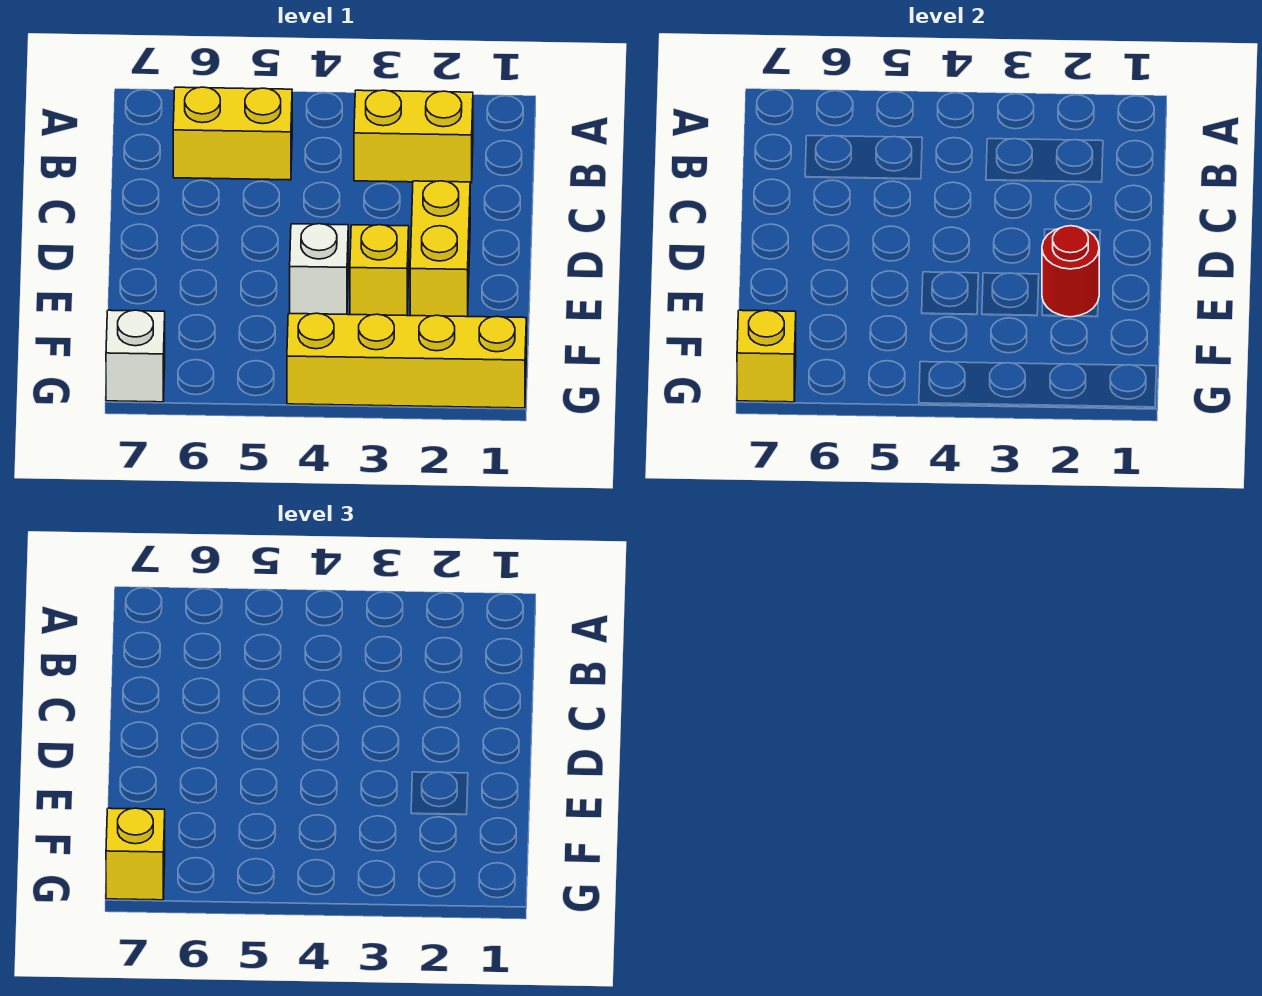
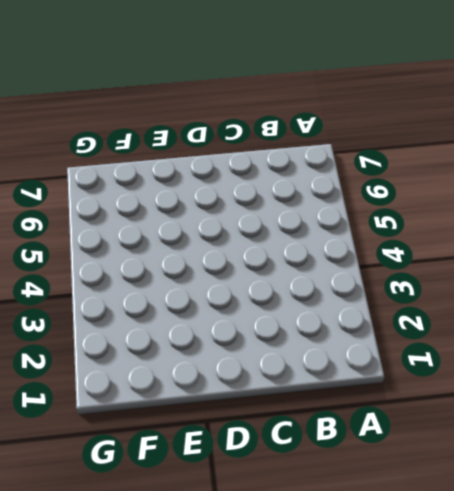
none -> yellow 1x2 brick [354,90,473,183]
none -> yellow 1x2 brick [173,87,292,180]

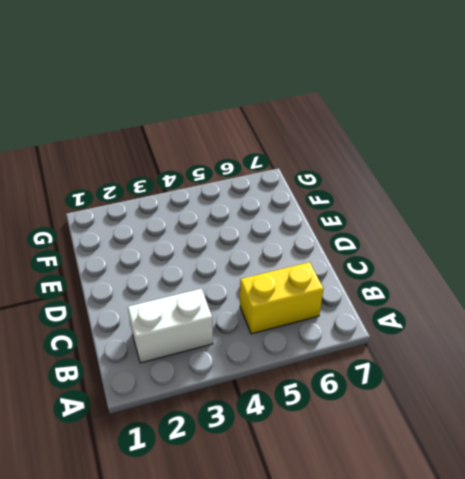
white 1x2 brick [128,289,213,363] -> yellow 1x2 brick [354,90,473,183]
none -> yellow 1x2 brick [410,181,470,317]
none -> yellow 1x1 brick [350,225,409,316]

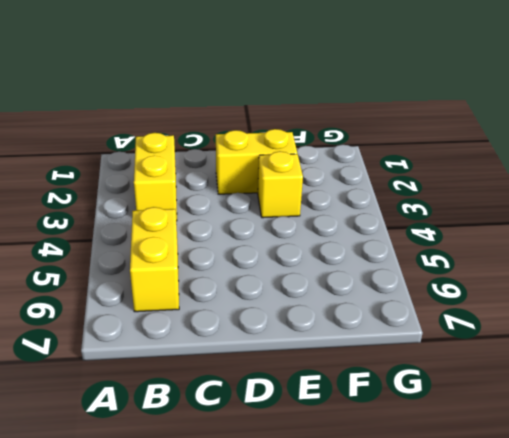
none -> white 1x1 brick [290,224,348,314]
none -> yellow 1x4 brick [287,313,526,408]

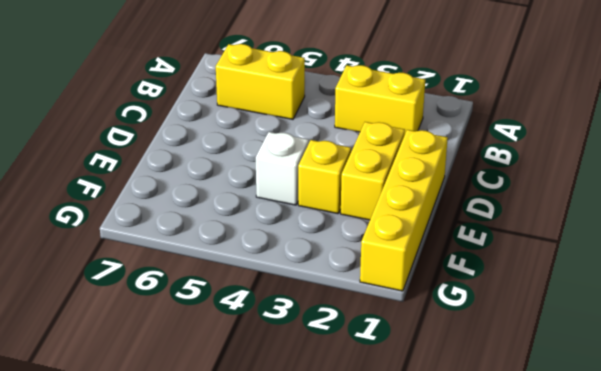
yellow 1x4 brick [360,130,448,291] -> yellow 1x4 brick turned to [287,313,526,408]
none -> white 1x1 brick [106,310,165,402]
none -> red 1x1 round brick [1042,226,1099,317]

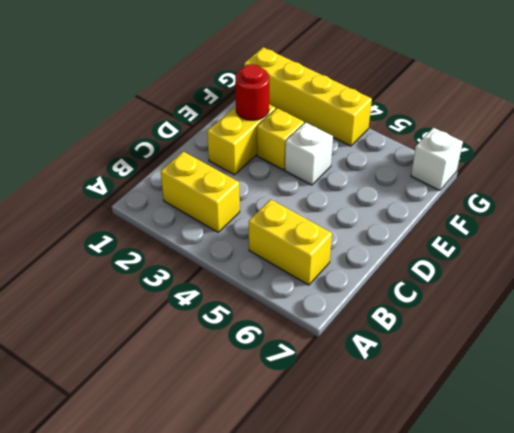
none -> yellow 1x1 brick [737,310,796,402]
none -> yellow 1x1 brick [106,808,165,900]

